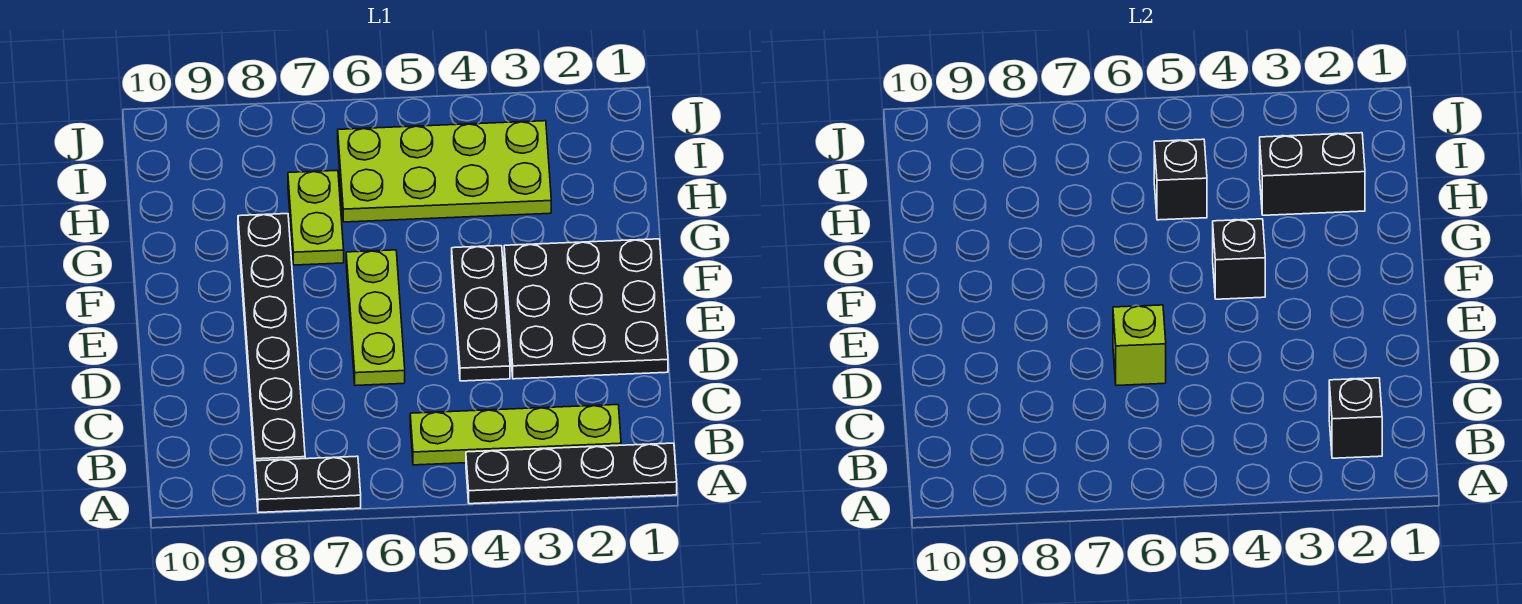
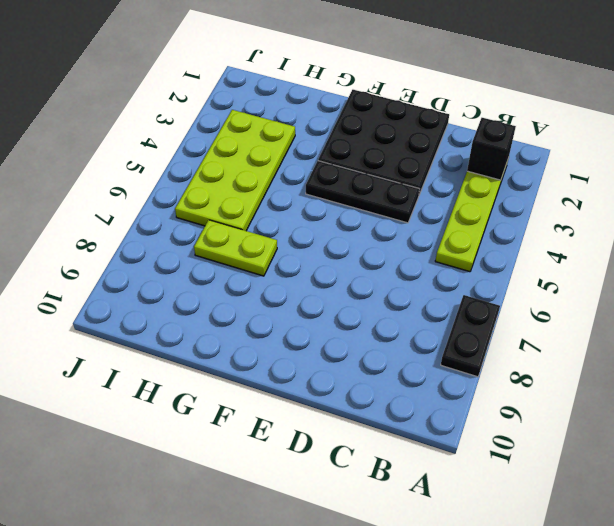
none -> black 1x4 plate [466,443,677,504]
none -> black 1x6 plate [238,214,305,464]
none -> lime 1x3 plate [346,250,405,386]

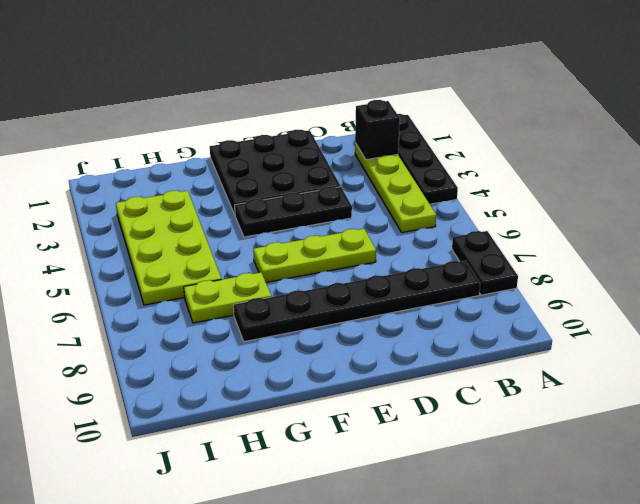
none -> lime 1x1 brick [1113,305,1166,386]
none -> black 1x1 brick [1213,219,1265,299]
none -> black 1x2 brick [1260,133,1365,215]

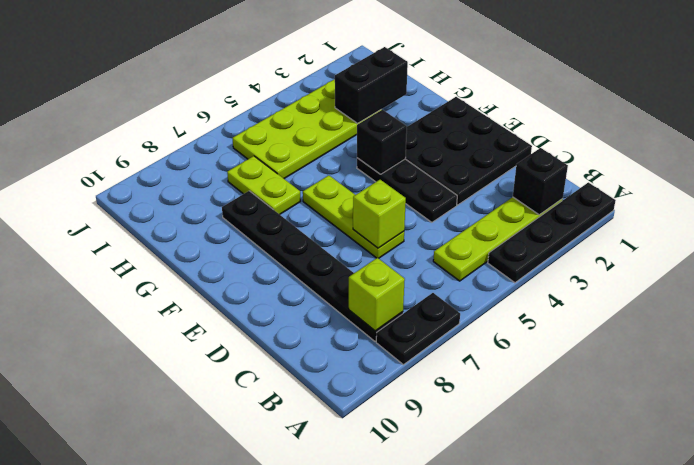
lime 1x1 brick [349,258,405,331] -> none
none -> black 1x1 brick [1154,139,1207,220]

